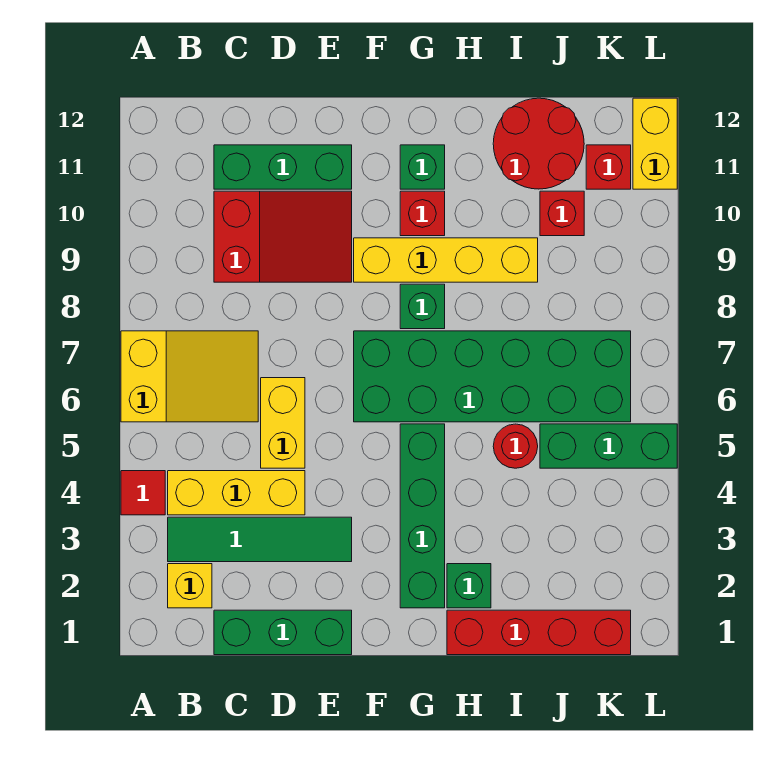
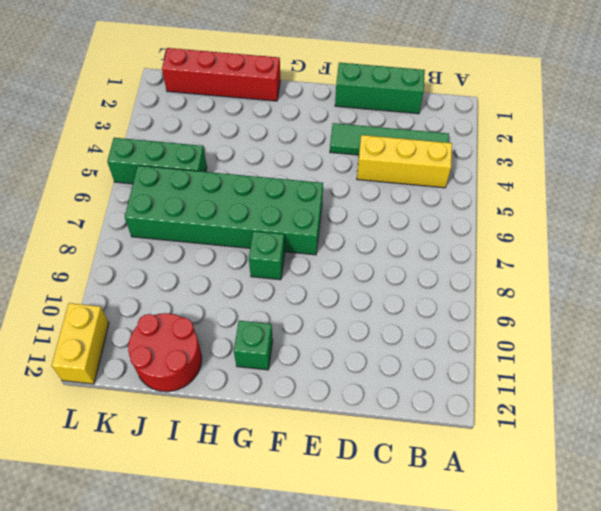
none -> red 1x1 tile [121,471,165,515]
none -> yellow 2x3 slope [121,331,258,422]
none -> yellow 1x1 brick [168,564,212,608]

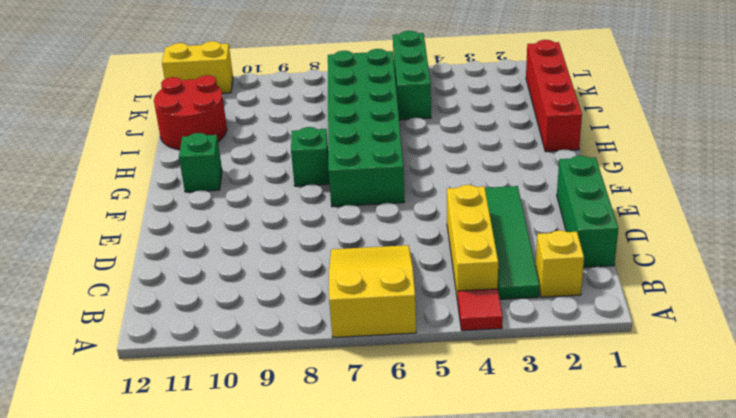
none -> red 2x3 slope [214,191,352,282]
none -> green 1x3 brick [214,145,352,189]
none -> yellow 1x2 brick [261,378,305,468]

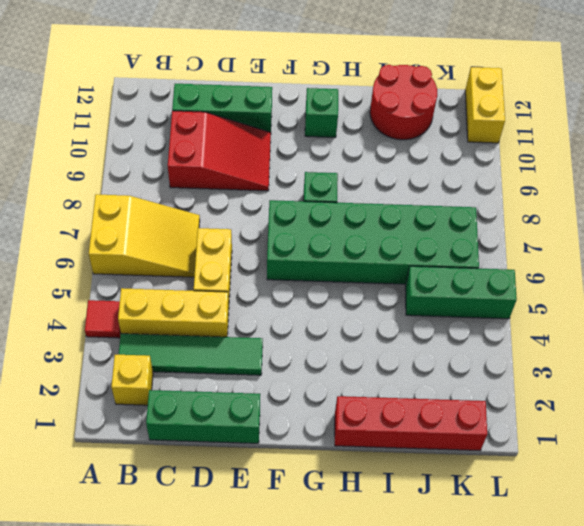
none -> yellow 1x4 brick [354,238,538,282]
none -> green 1x4 brick [400,424,445,608]
none -> red 1x1 brick [400,191,445,236]

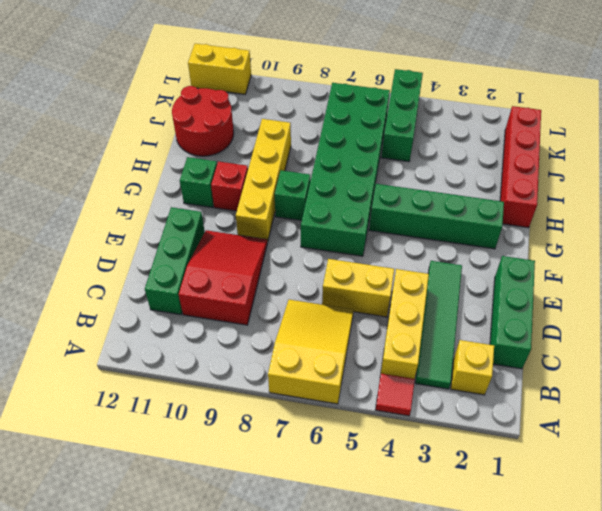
none -> green 1x1 brick [447,564,491,608]
none -> red 1x1 round brick [493,424,538,468]
none -> red 1x1 brick [540,191,584,236]

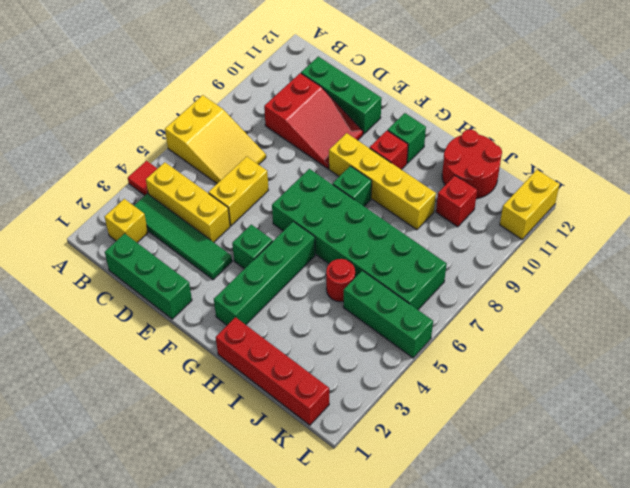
green 1x1 brick [232,225,273,269] -> green 1x1 brick moved to [447,564,491,608]
none -> red 1x1 brick [586,145,631,189]

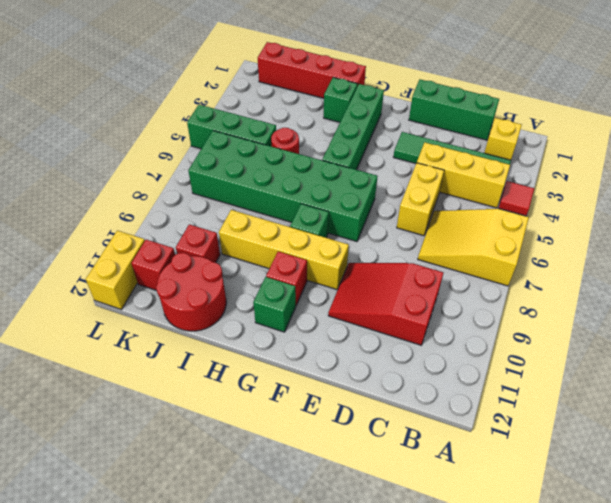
none -> green 1x3 brick [214,145,352,189]

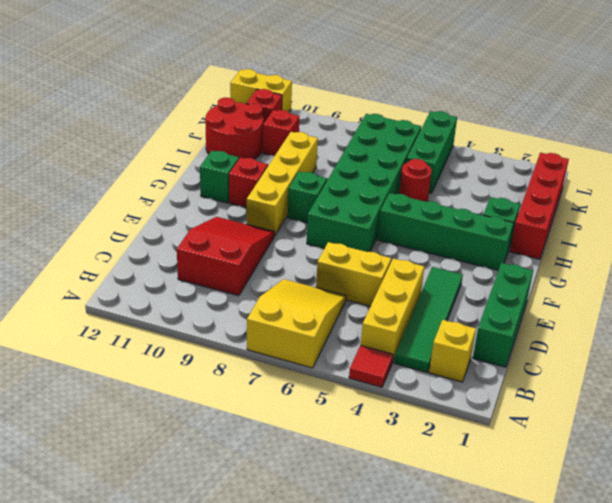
none -> green 1x3 brick [214,145,352,189]

